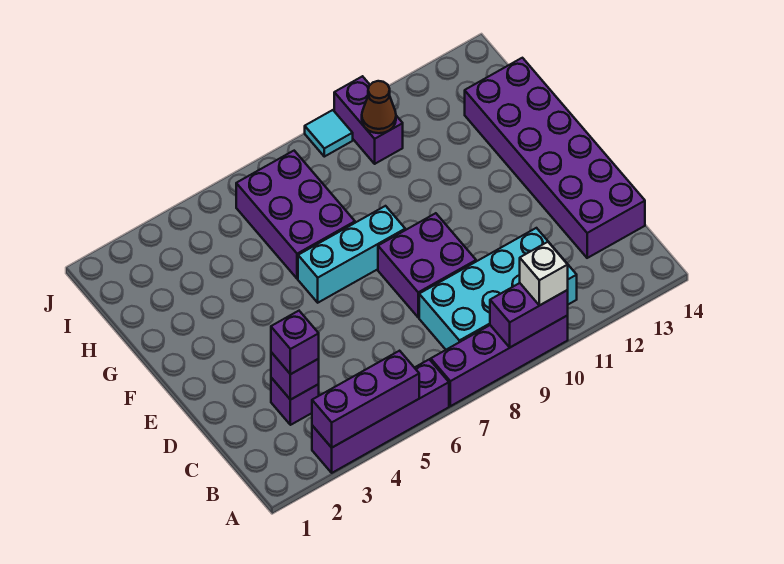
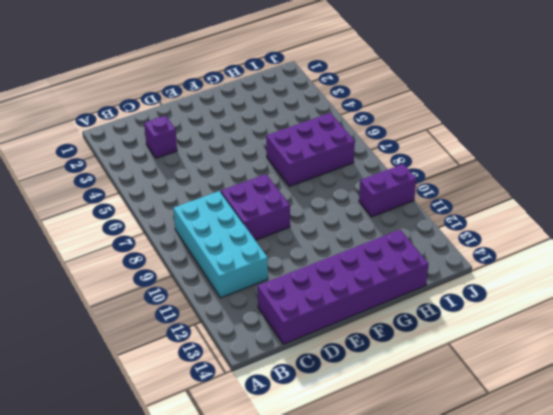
none -> purple 1x4 brick [312,359,449,473]
none -> purple 1x4 brick [431,315,568,406]
none -> cyan 1x3 brick [298,206,405,303]

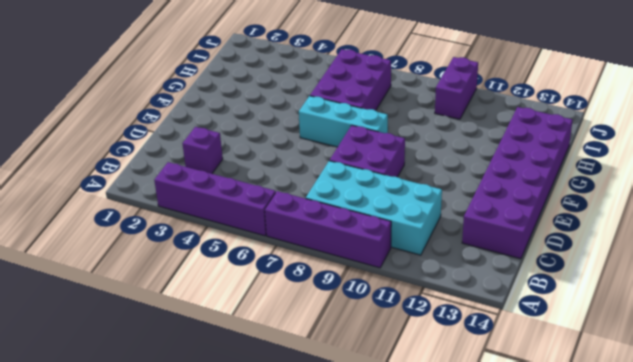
none -> cyan 1x1 tile [305,110,353,157]
none -> purple 1x3 brick [312,351,419,448]
none -> purple 1x2 brick [490,283,568,347]

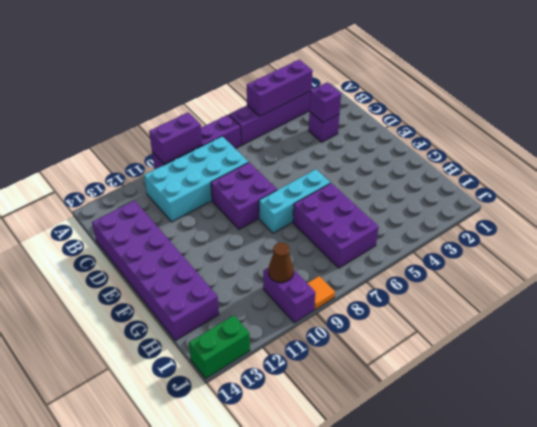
orange 1x1 tile [307,276,335,310] -> cyan 1x1 tile [305,110,353,157]
green 1x2 brick [189,315,250,378] -> none
none -> white 1x1 brick [520,242,568,306]
none -> purple 1x1 brick [271,311,319,374]

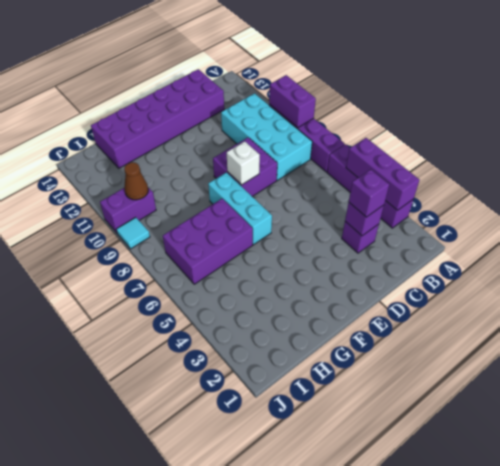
white 1x1 brick [227,141,260,185] -> white 1x1 brick moved to [520,242,568,306]

